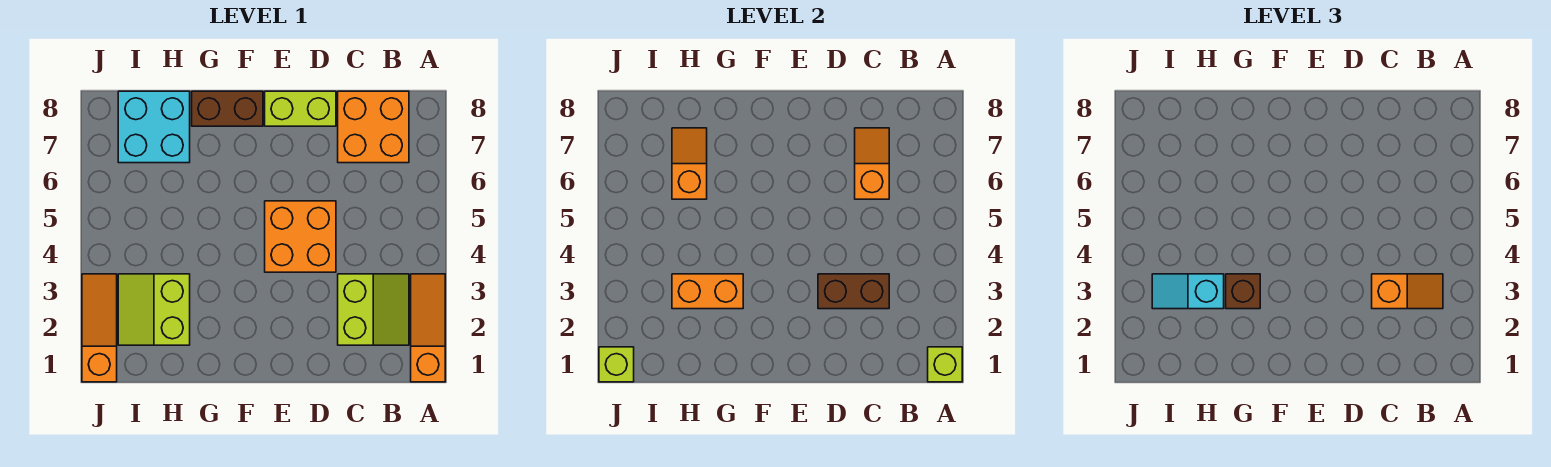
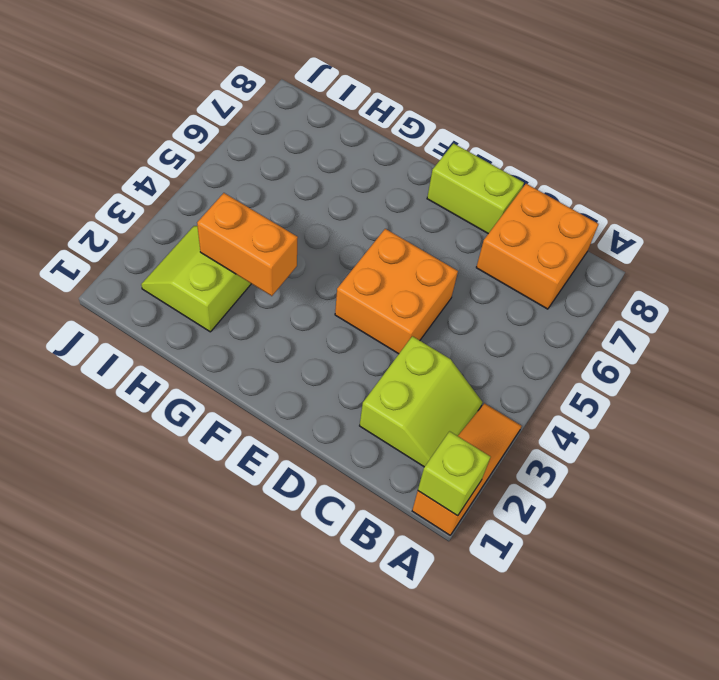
none -> brown 1x2 brick [192,91,263,126]
none -> cyan 2x2 brick [118,91,190,163]
none -> orange 1x3 slope [82,274,117,382]

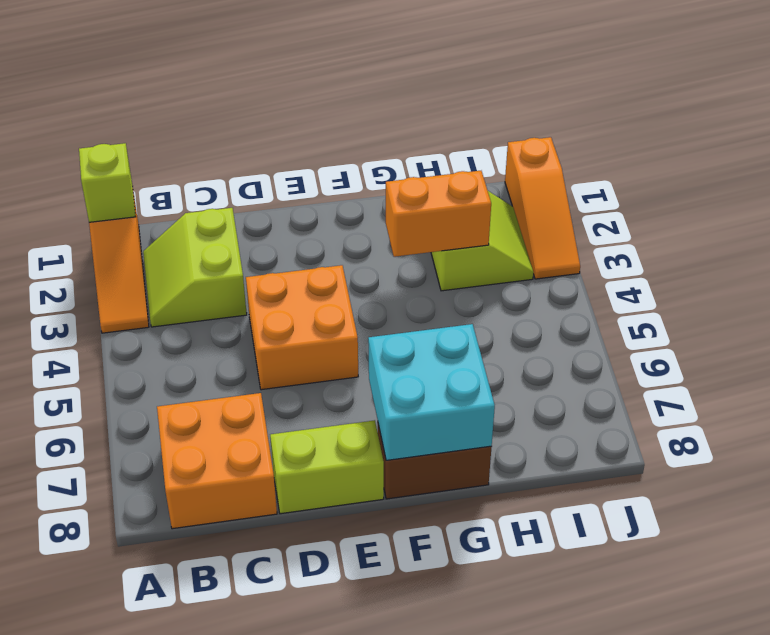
cyan 2x2 brick [368,324,495,460] -> cyan 2x2 brick moved to [118,91,190,163]
none -> brown 1x2 brick [818,274,889,309]
none -> orange 1x2 slope [855,128,889,199]
none -> orange 1x2 slope [672,128,707,199]

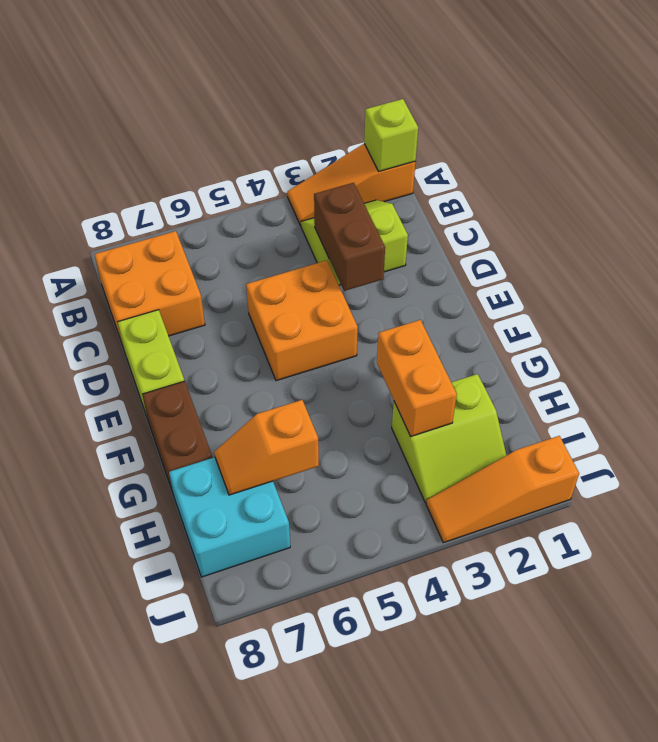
none -> orange 1x2 slope [855,128,889,199]
none -> lime 1x1 brick [599,347,634,382]
none -> orange 1x2 slope [1372,274,1443,309]

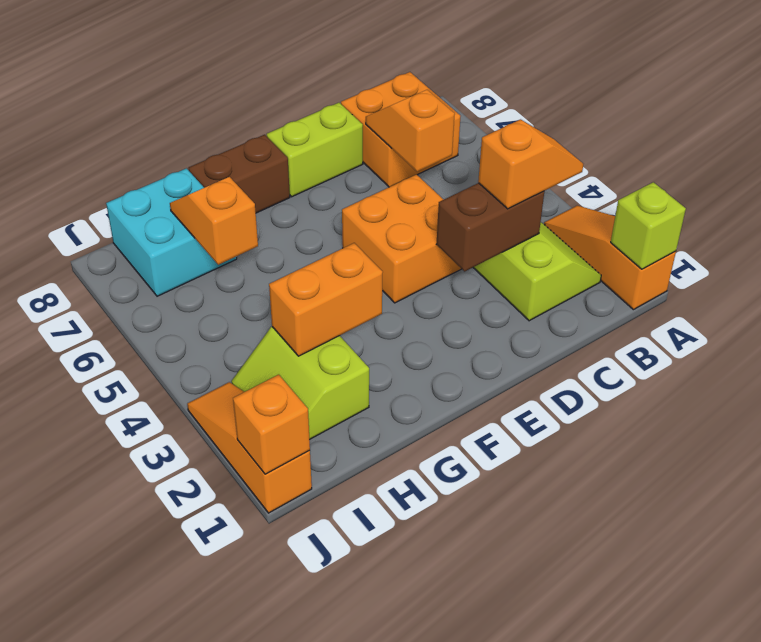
orange 1x1 brick [233,375,310,474] -> lime 1x1 brick [599,347,634,382]
none -> brown 1x1 brick [1226,274,1260,309]
none -> cyan 1x2 slope [1152,274,1224,309]

